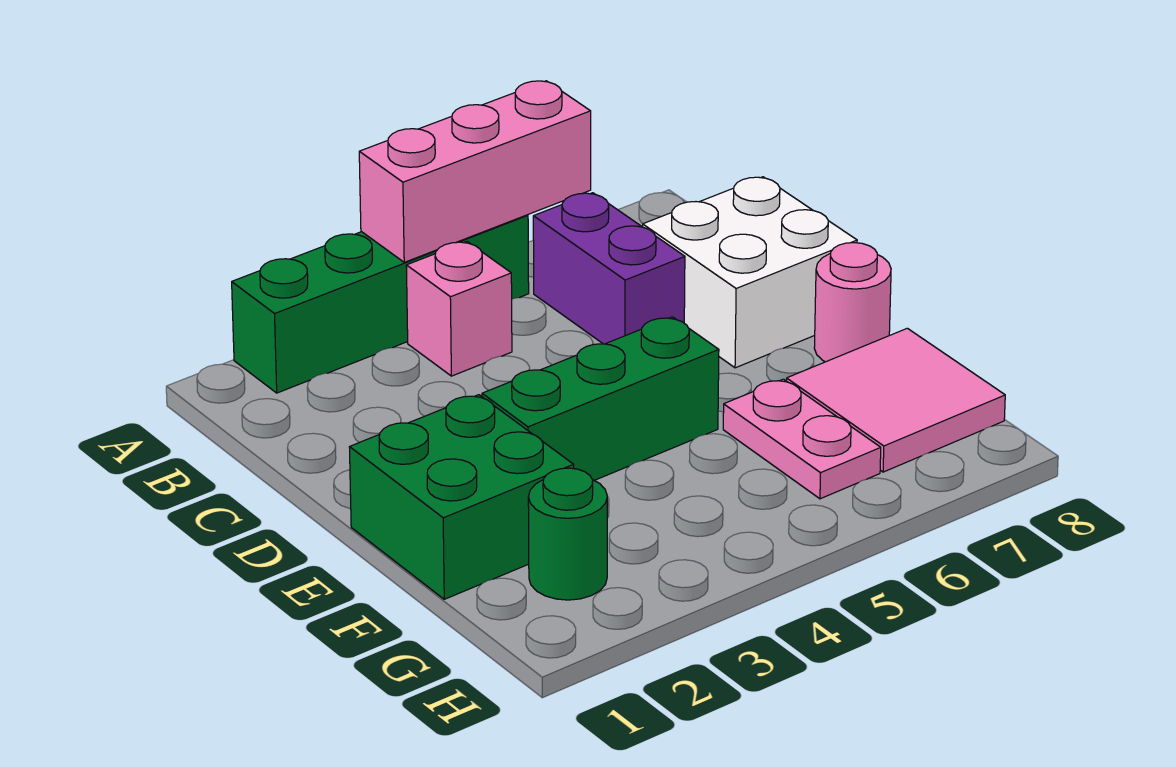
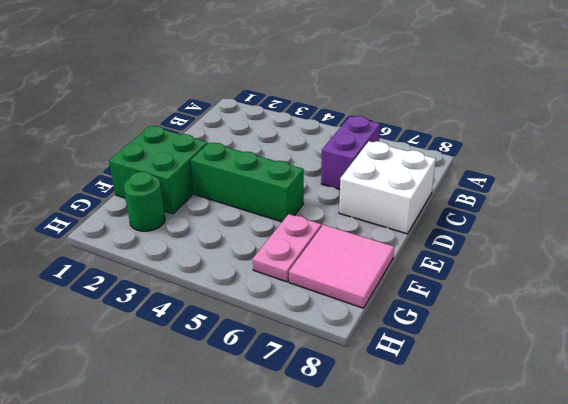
none -> green 1x4 brick [232,215,529,393]
none -> pink 1x1 brick [406,242,512,376]

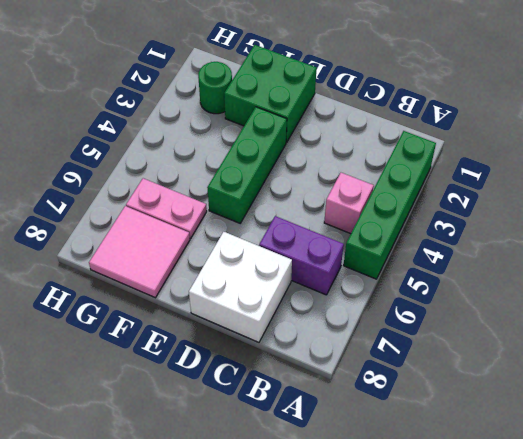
none -> pink 1x1 round brick [814,243,891,362]
none -> pink 1x3 brick [359,81,591,262]

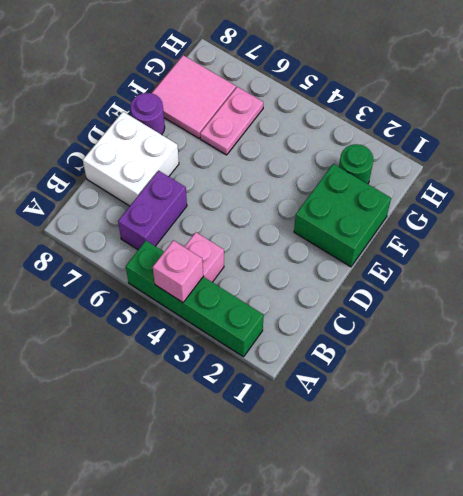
pink 1x1 brick [153,240,203,302] -> pink 1x3 brick [359,81,591,262]
purple 1x1 round brick [130,93,165,135] -> pink 1x1 round brick [814,243,891,362]
none -> green 1x3 brick [482,317,719,481]

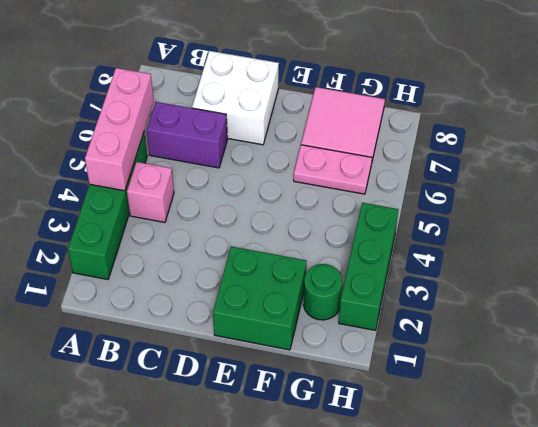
green 1x3 brick [339,203,398,330] -> green 1x3 brick moved to [482,317,719,481]
none -> pink 1x1 round brick [814,243,891,362]

